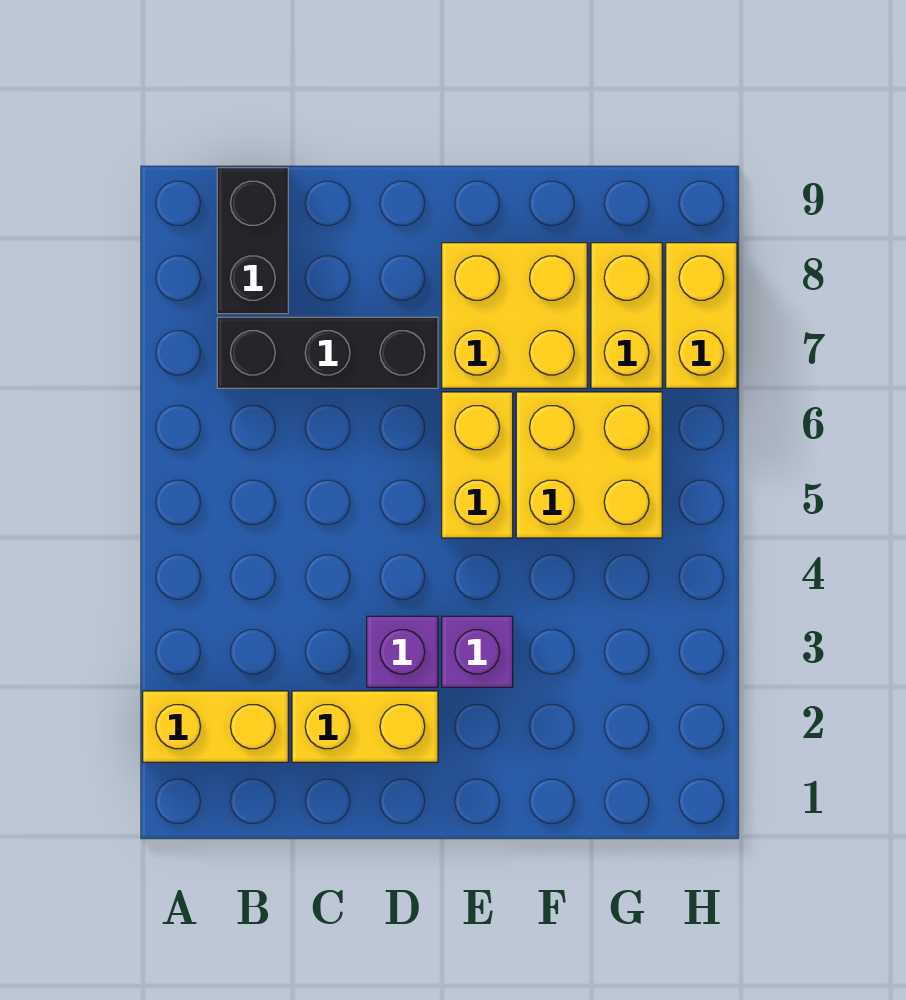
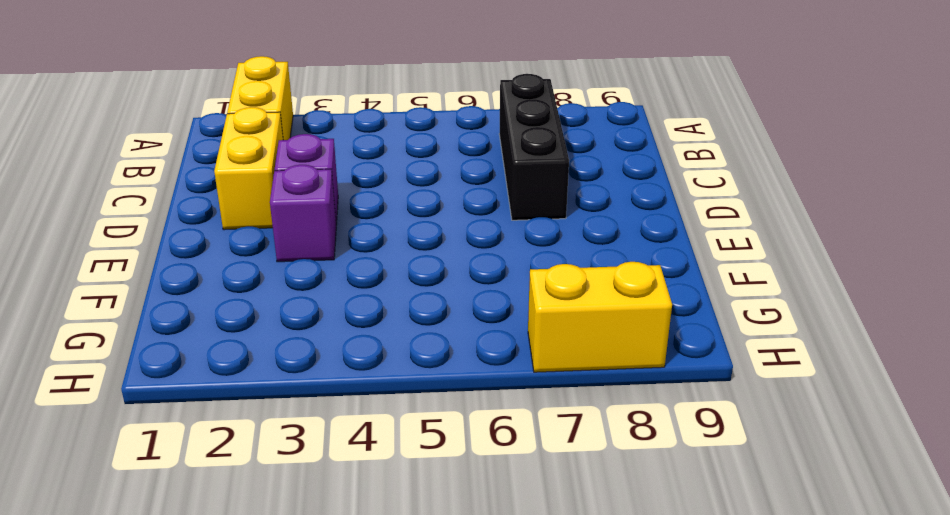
none -> black 1x2 brick [217,168,288,314]
none -> yellow 1x2 brick [442,392,513,538]

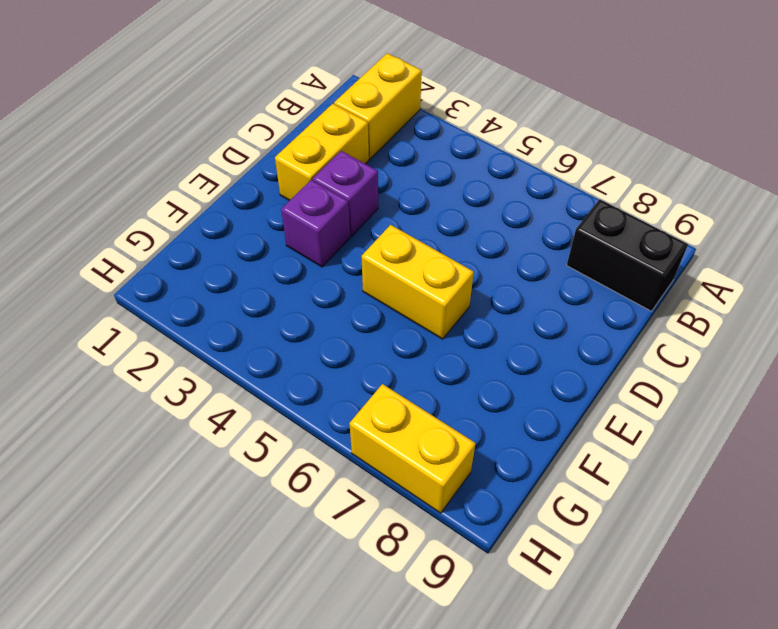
none -> black 1x3 brick [217,317,438,388]
none -> yellow 2x2 brick [442,243,587,388]

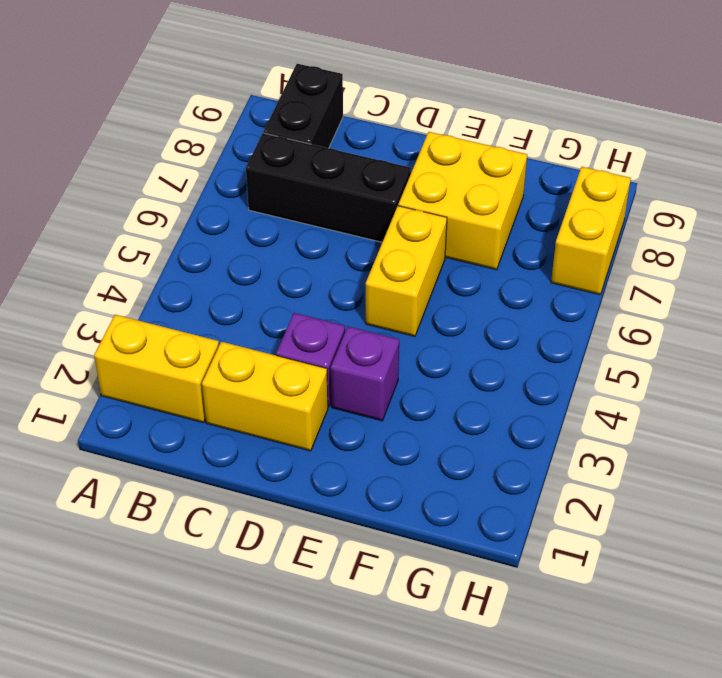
none -> yellow 2x2 brick [516,392,662,538]
none -> yellow 1x2 brick [591,243,662,388]

